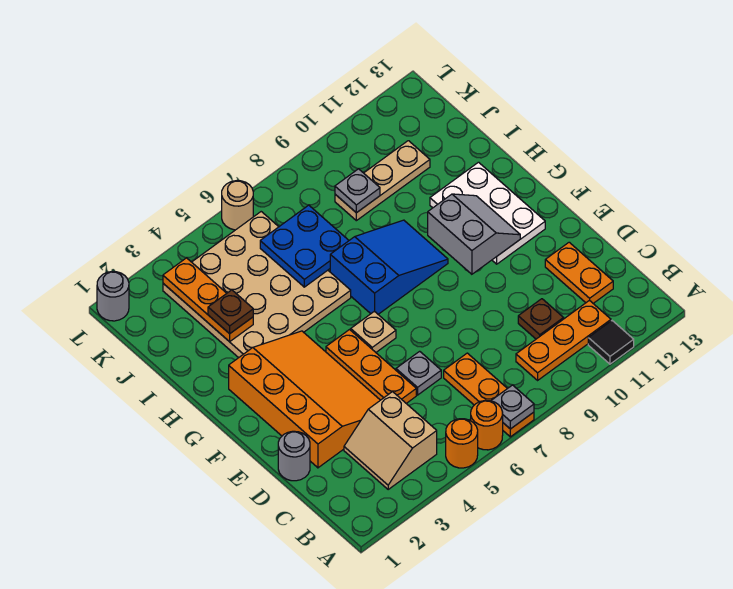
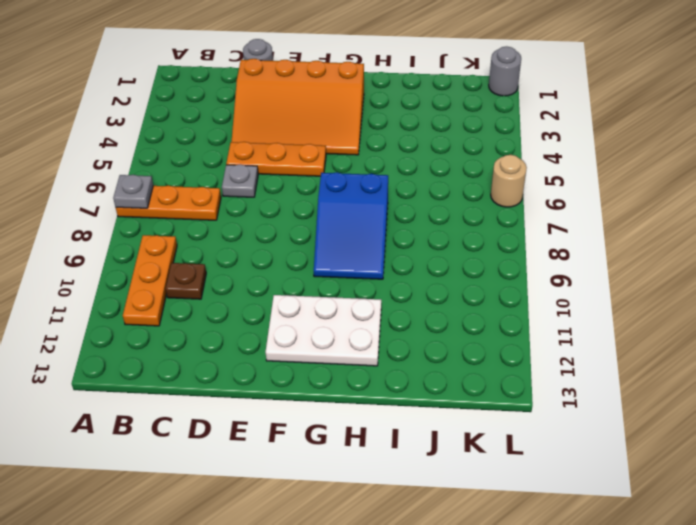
none -> orange 1x1 round brick [446,419,478,468]
none -> orange 1x1 round brick [471,400,503,450]
none -> black 1x1 tile [588,321,634,364]

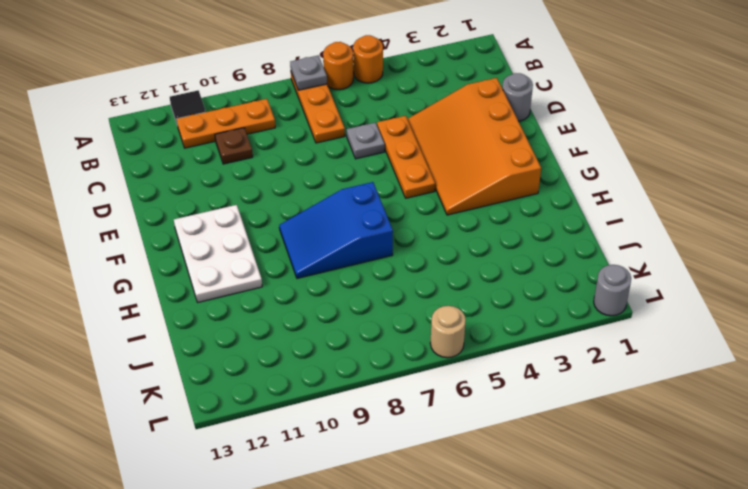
none -> tan 2x2 slope [344,392,437,489]
none -> orange 1x2 plate [545,242,613,303]
none -> tan 1x1 plate [351,311,396,352]

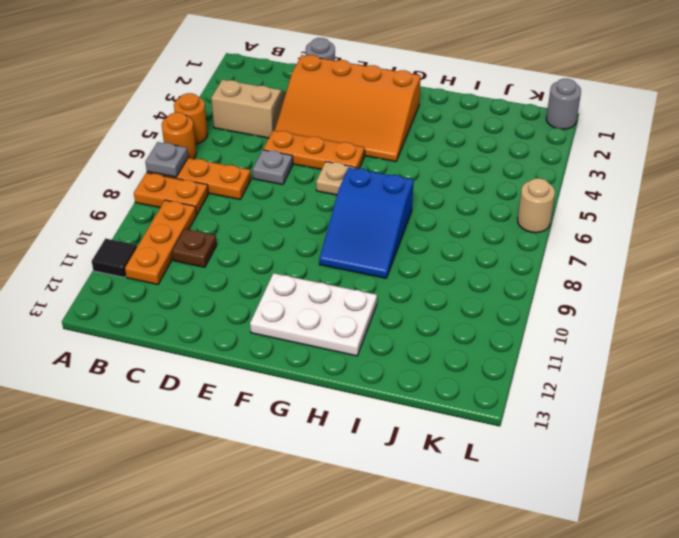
orange 1x2 plate [134,173,208,215] -> orange 1x2 plate moved to [545,242,613,303]
none -> tan 4x4 plate [163,212,351,358]
none -> tan 1x3 plate [335,141,430,221]
none -> grey 2x2 slope [428,194,520,274]

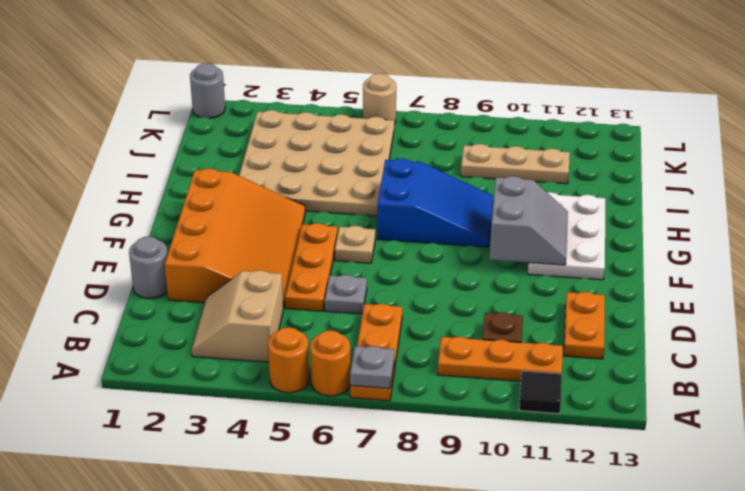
none -> orange 1x3 plate [163,258,253,342]
none -> blue 2x2 plate [260,205,349,287]
none -> grey 1x1 plate [335,169,380,213]

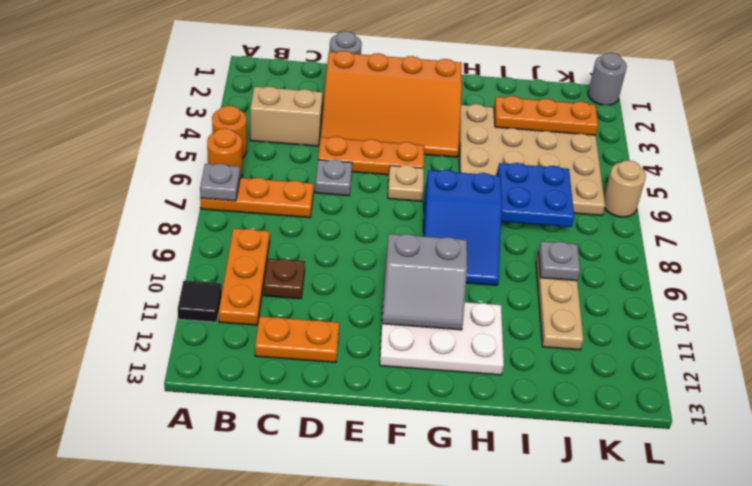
none -> brown 1x1 plate [208,290,253,334]

